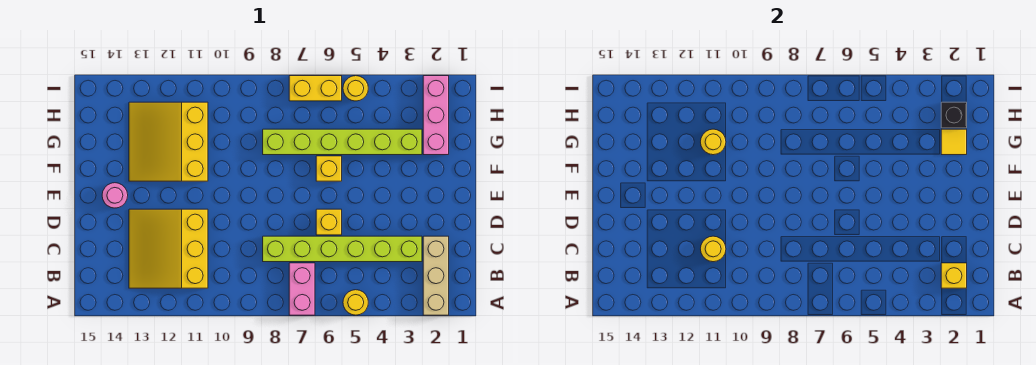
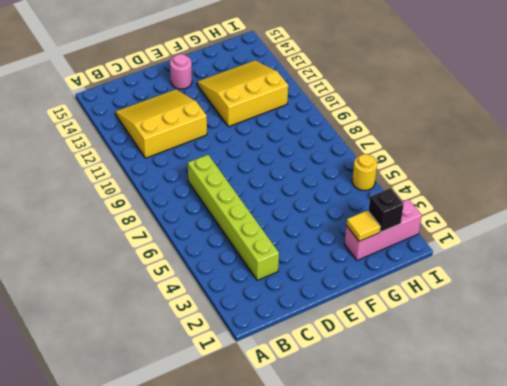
none -> tan 1x3 brick [423,236,449,315]
none -> yellow 1x1 round brick [343,290,368,315]
none -> pink 1x2 brick [289,263,315,315]

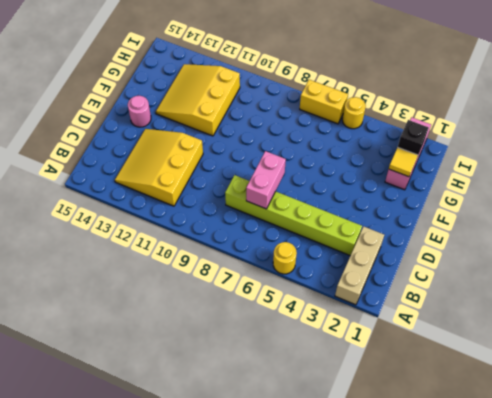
pink 1x2 brick [246,151,286,209] -> pink 1x2 brick moved to [289,263,315,315]
none -> yellow 1x1 brick [316,209,342,235]
none -> yellow 1x1 brick [316,156,342,181]
none -> lime 1x6 brick [263,129,422,155]

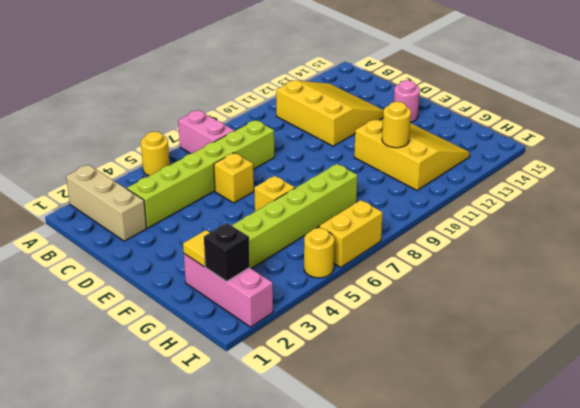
none -> yellow 1x1 brick [941,263,967,288]
none -> yellow 1x1 round brick [701,236,726,262]

